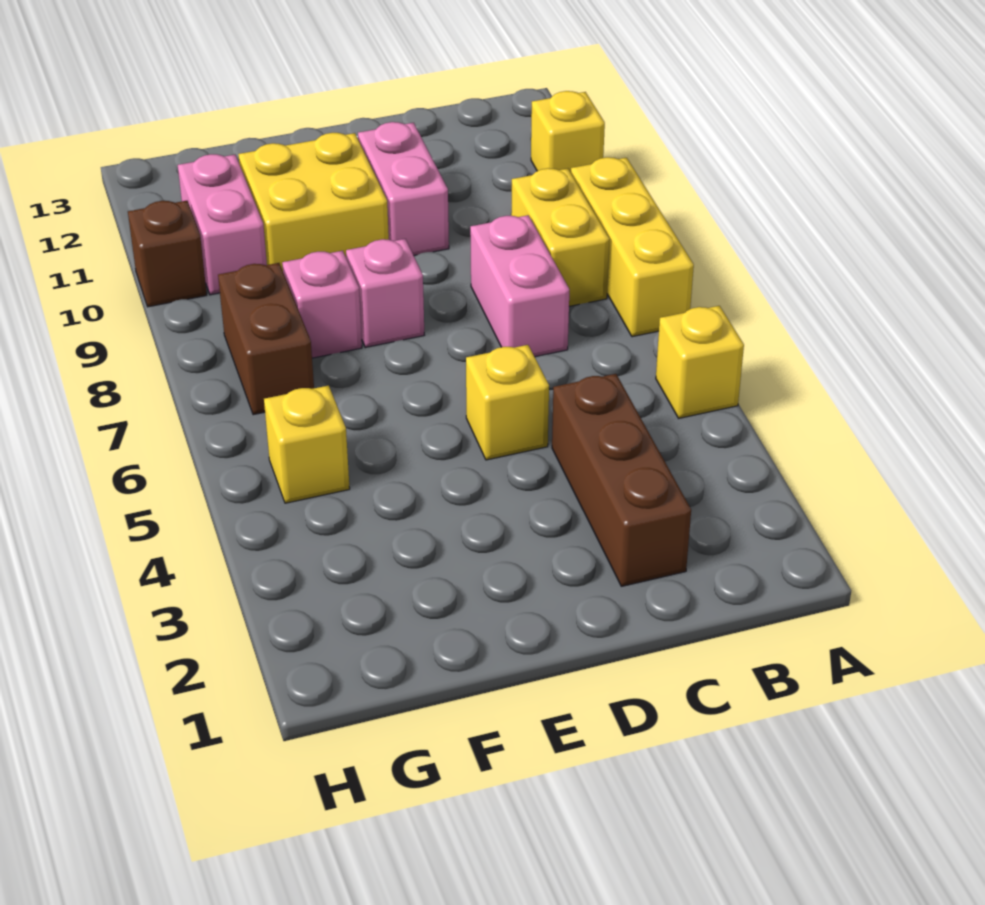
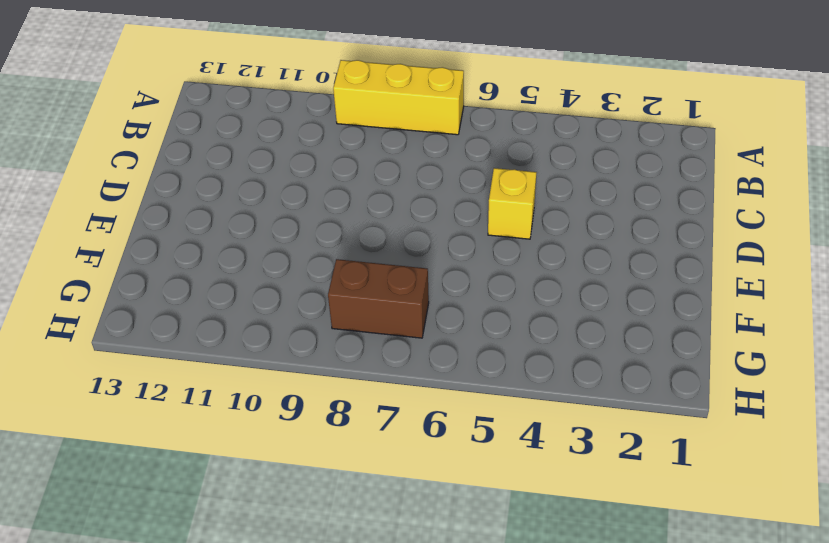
none -> yellow 1x1 brick [656,306,744,418]
none -> yellow 1x1 brick [531,91,605,172]
none -> yellow 1x2 brick [511,168,610,306]

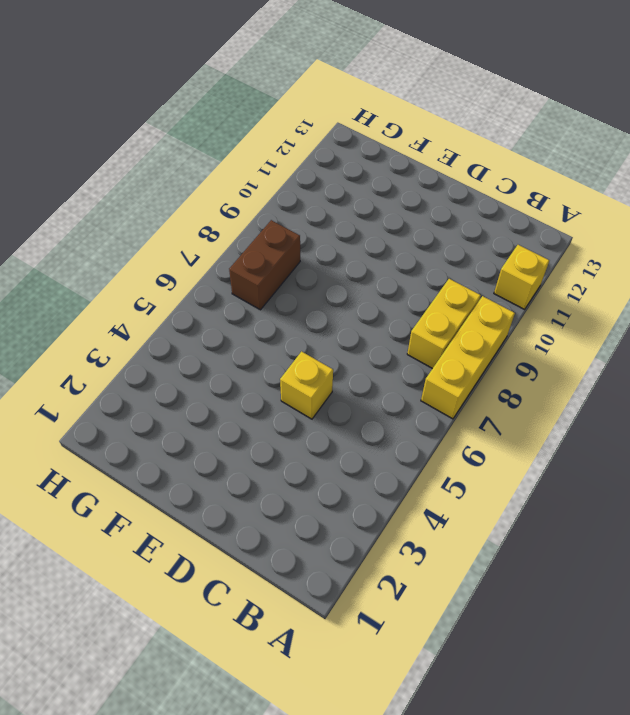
none -> yellow 1x1 brick [656,306,744,418]
none -> brown 1x3 brick [552,374,691,586]
none -> pink 1x2 brick [470,215,569,357]

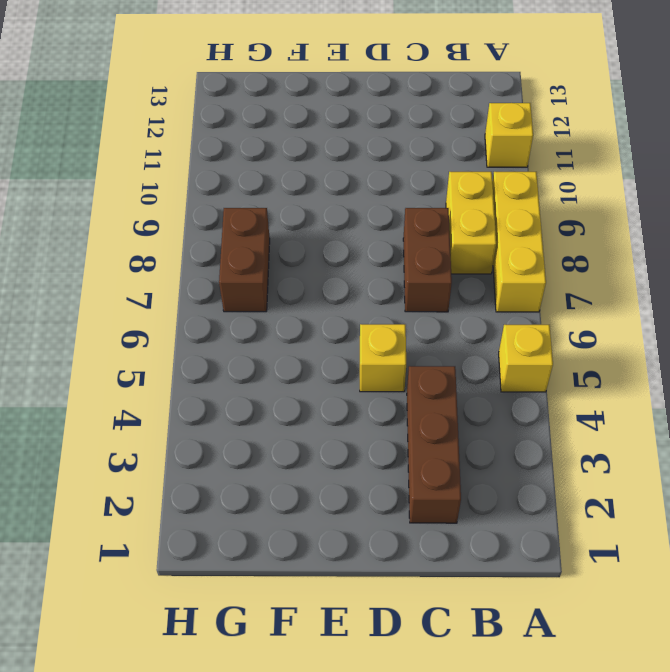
brown 1x2 brick [403,208,452,312] -> pink 1x2 brick [470,215,569,357]
none -> pink 1x2 brick [358,122,449,255]
none -> pink 1x1 brick [346,239,424,347]
none -> yellow 2x2 brick [238,133,389,271]

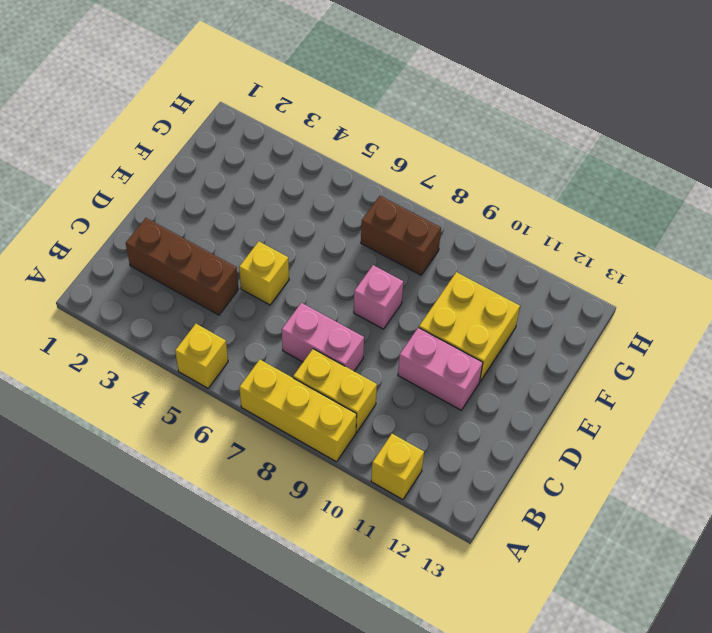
none -> pink 1x1 brick [282,251,362,358]
none -> yellow 1x1 brick [264,385,350,503]
none -> pink 1x2 brick [178,154,267,295]

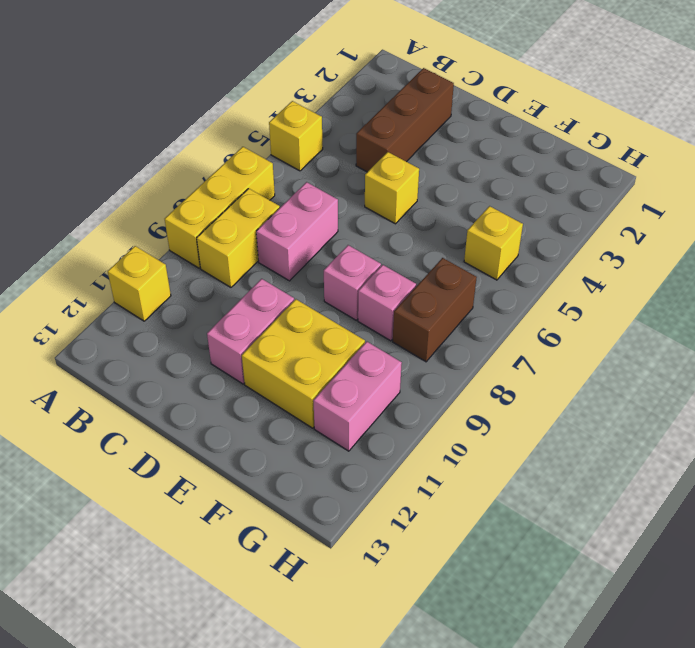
none -> brown 1x1 brick [128,200,207,307]

